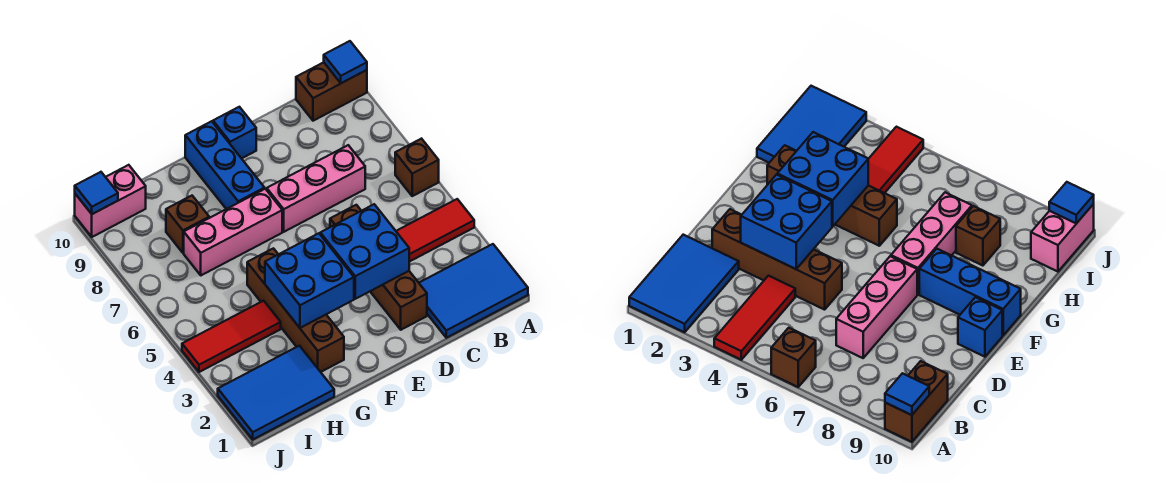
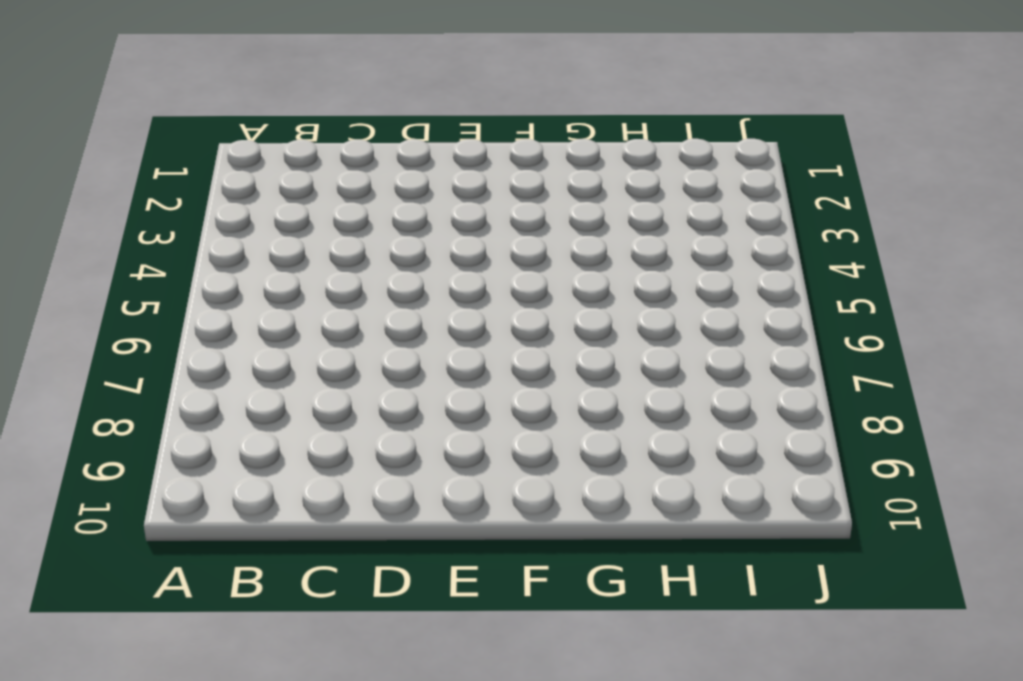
none -> blue 2x3 tile [419,244,528,338]
none -> red 1x3 tile [396,199,474,262]
none -> brown 1x1 brick [395,139,439,196]

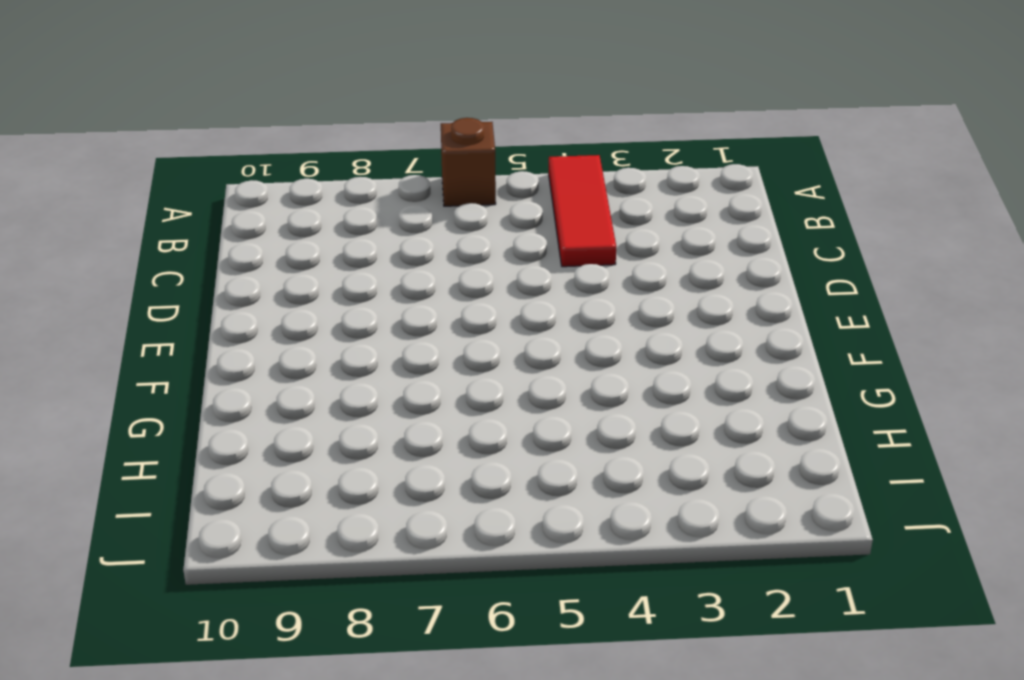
none -> blue 2x3 tile [419,244,528,338]
none -> brown 1x2 brick [296,62,367,121]
none -> pink 1x3 brick [267,145,365,232]

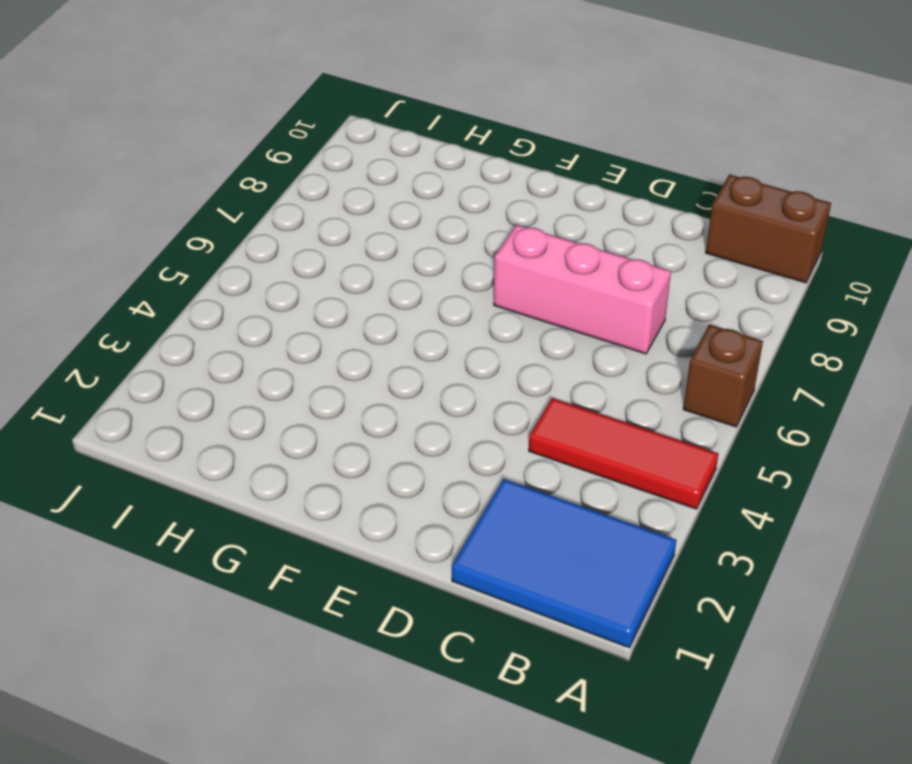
none -> brown 1x4 brick [330,205,427,330]
none -> blue 1x1 brick [213,107,256,158]
none -> pink 1x3 brick [184,189,282,275]

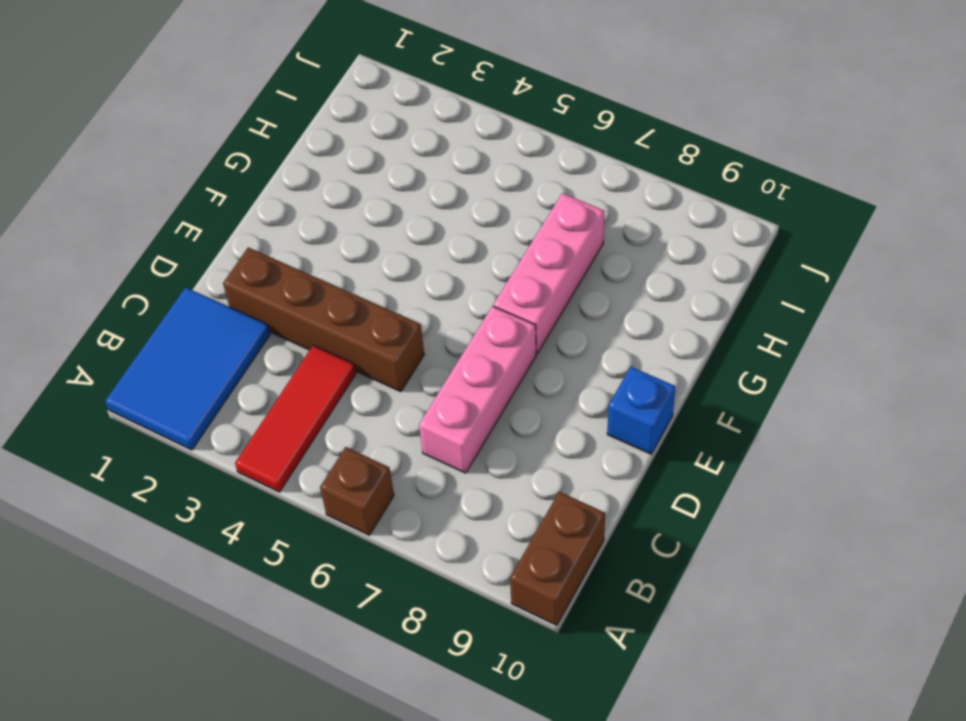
none -> blue 1x3 brick [185,121,265,209]
none -> brown 1x4 brick [247,248,344,372]
none -> blue 2x3 tile [218,346,334,439]

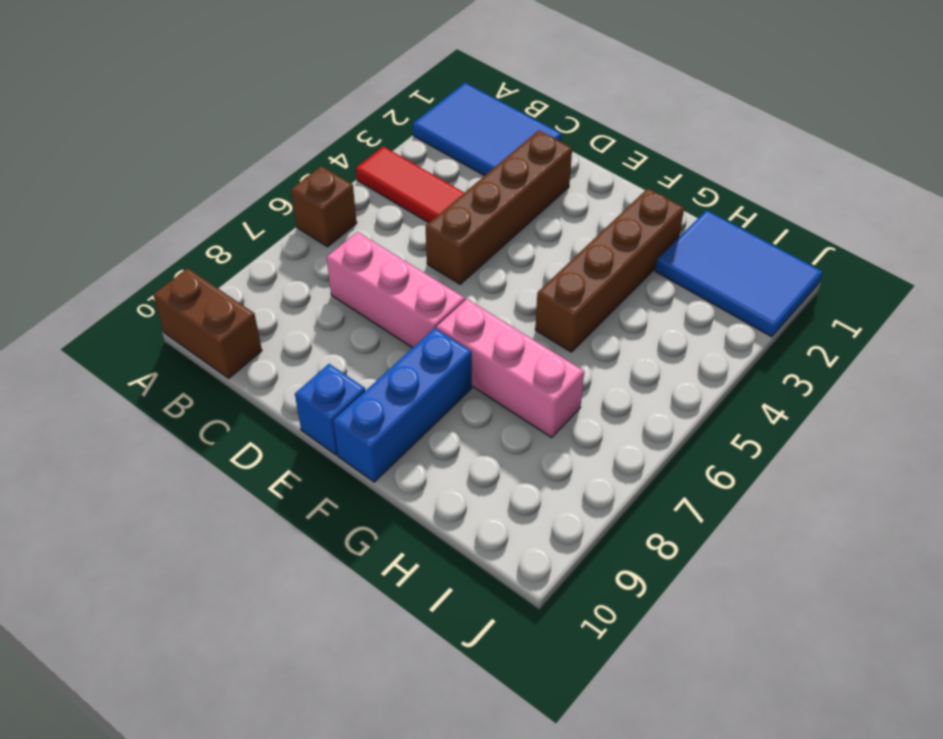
none -> red 1x3 tile [182,301,281,372]
none -> brown 1x1 brick [166,196,209,253]
none -> pink 1x2 brick [75,165,146,237]

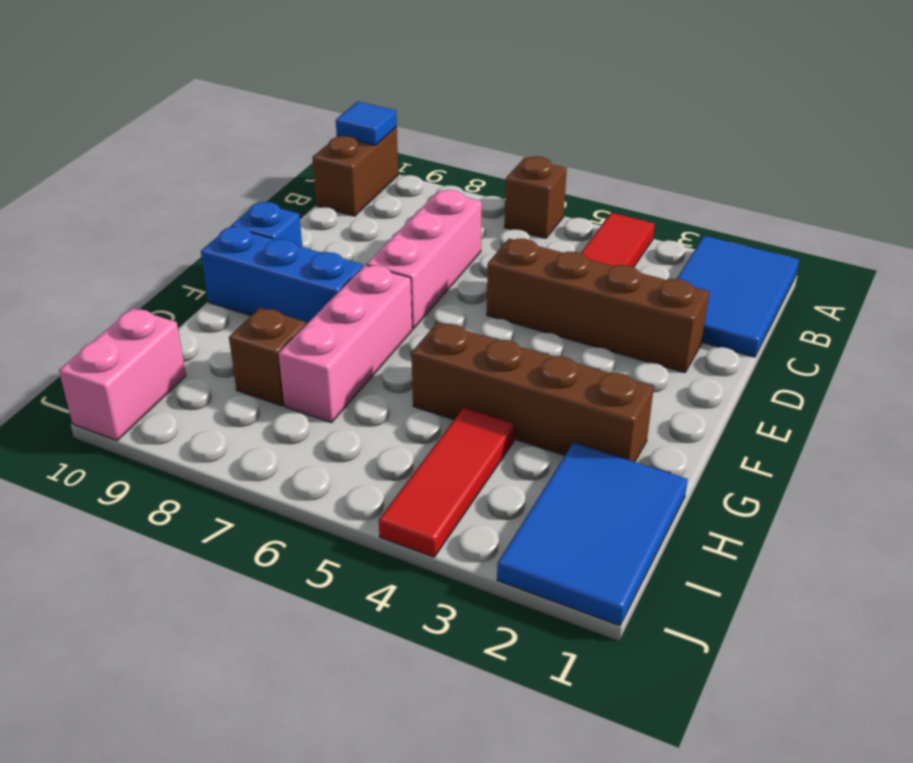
none -> blue 2x2 brick [320,204,409,299]
none -> blue 2x2 brick [265,233,354,328]
none -> blue 1x1 tile [75,172,118,214]

